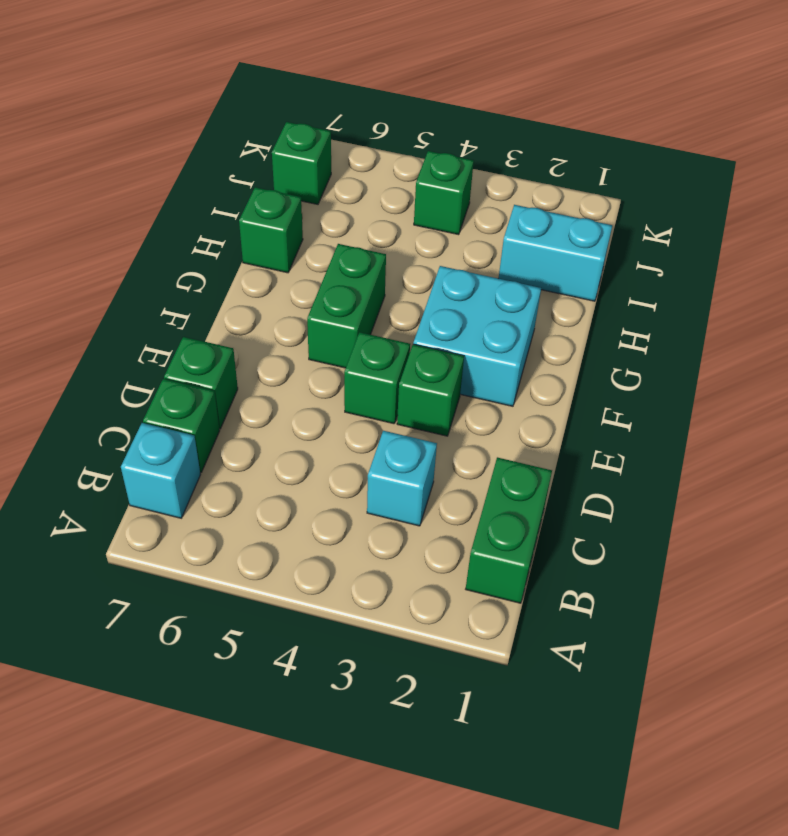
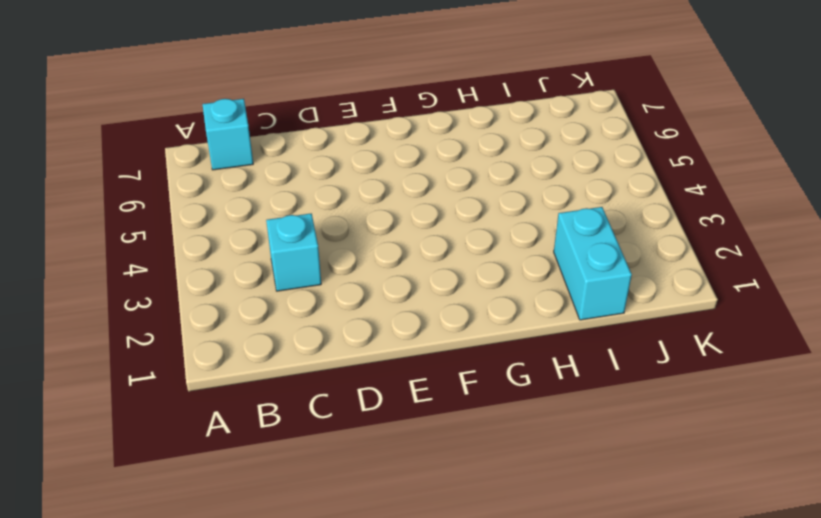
none -> green 1x2 brick [466,457,552,603]
none -> green 1x1 brick [143,379,220,473]
none -> green 1x1 brick [164,337,238,429]

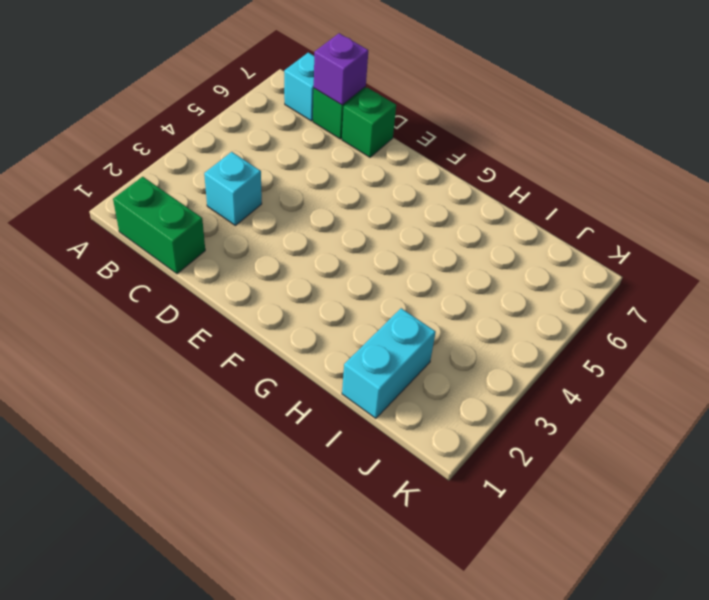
purple 1x1 brick [314,33,368,105] -> none
none -> green 1x1 brick [397,344,464,436]
none -> green 1x1 brick [344,332,410,424]
none -> cyan 2x2 brick [413,266,541,406]

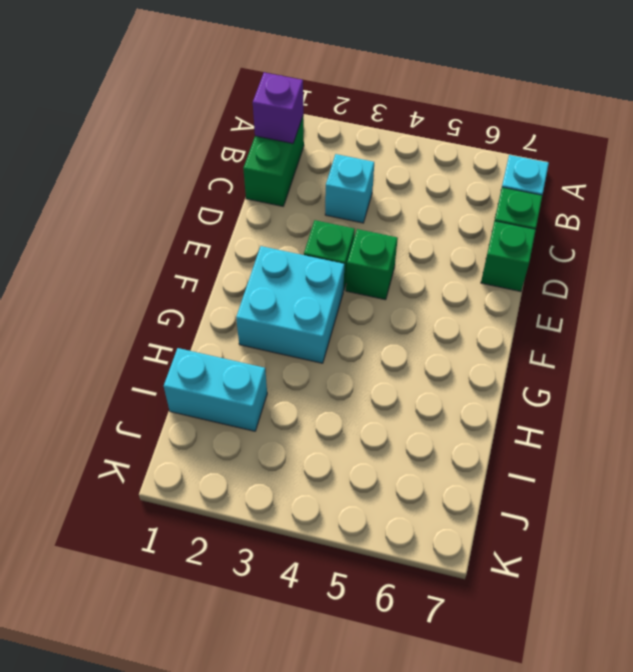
purple 1x1 brick [253,73,303,143] -> none
none -> green 1x2 brick [307,244,386,368]
none -> green 1x1 brick [239,187,303,273]
none -> green 1x1 brick [414,151,474,235]

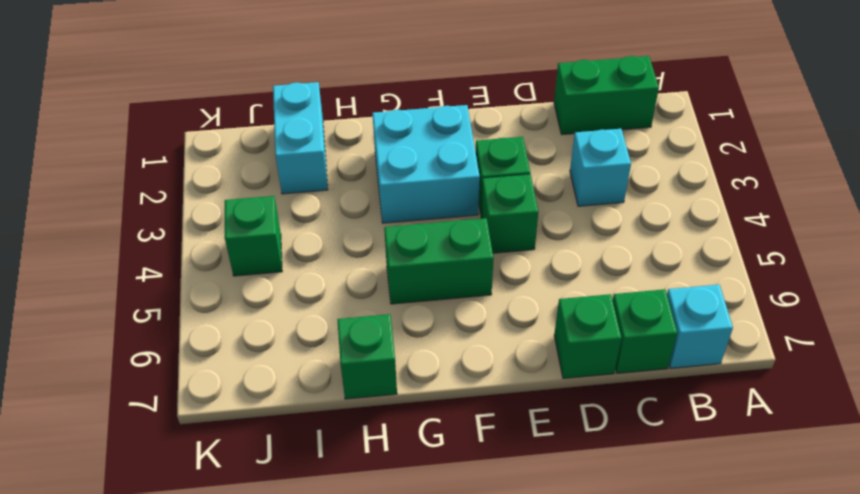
none -> green 1x1 brick [272,122,331,204]

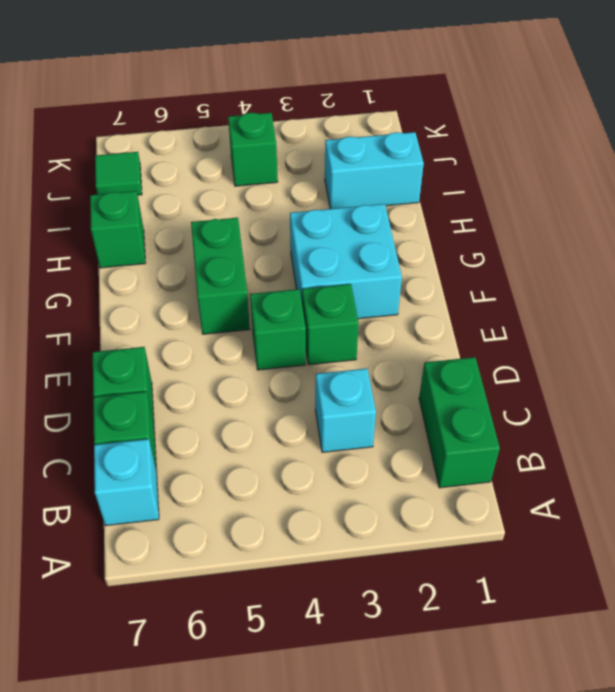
green 1x1 tile [95,152,142,195] -> green 1x1 brick [272,122,331,204]

